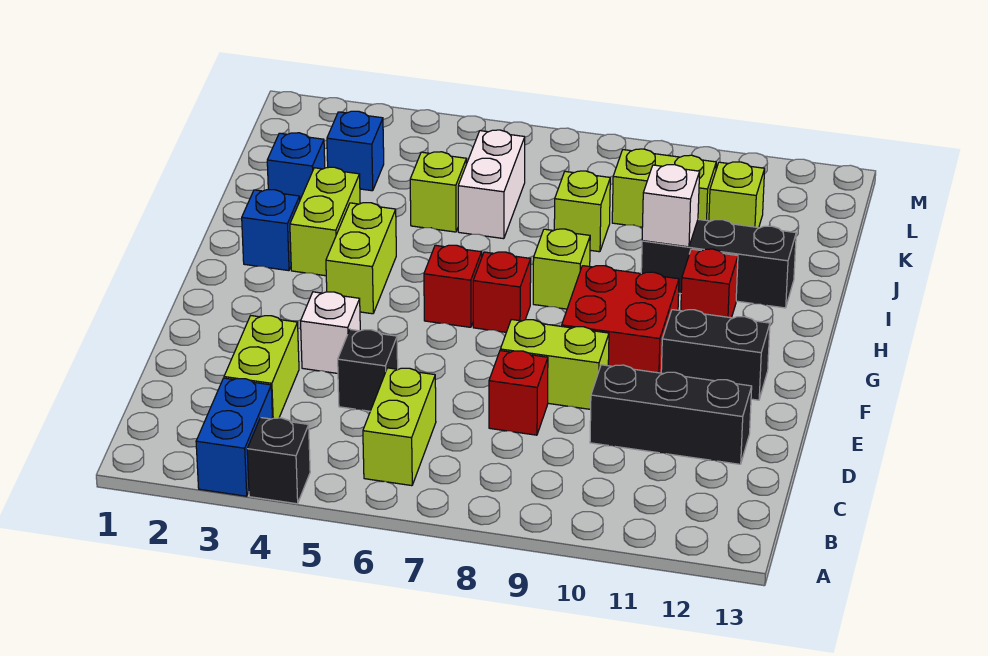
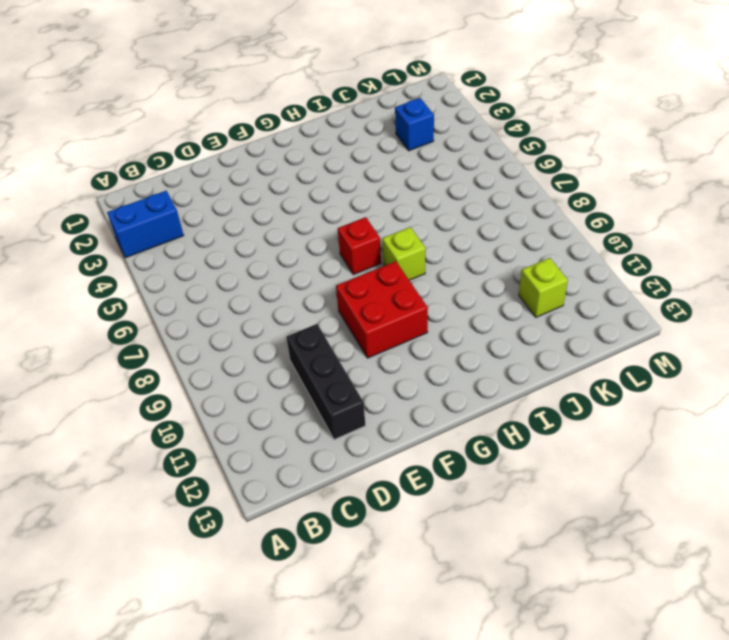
none -> black 1x1 brick [247,418,310,504]
none -> lime 1x2 brick [363,368,436,486]
none -> lime 1x2 brick [224,316,299,418]

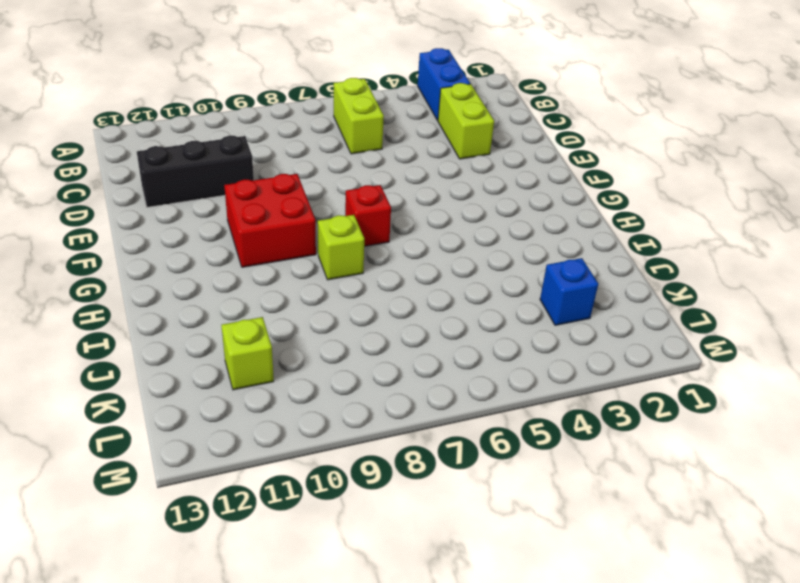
none -> black 1x1 brick [247,418,310,504]
none -> black 1x1 brick [338,330,398,411]
none -> red 1x1 brick [489,351,548,435]

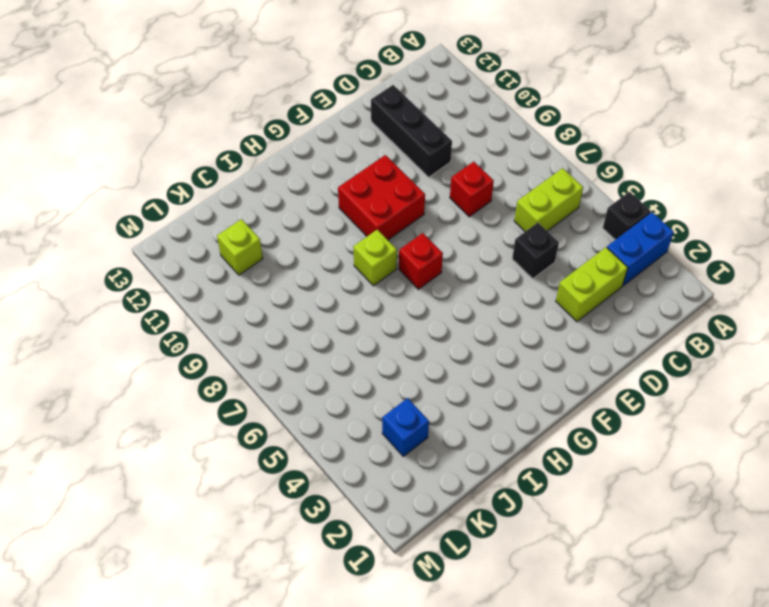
none -> white 1x1 brick [301,292,360,373]
none -> lime 1x2 brick [500,319,609,409]
none -> black 1x2 brick [661,310,770,400]

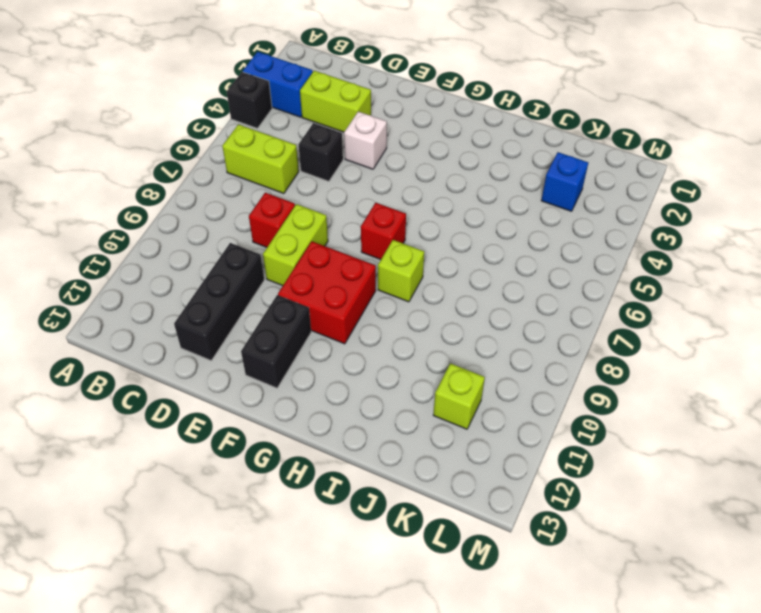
none -> lime 1x2 brick [326,203,396,314]
none -> red 1x1 brick [424,245,482,327]
none -> blue 1x1 brick [242,190,300,271]

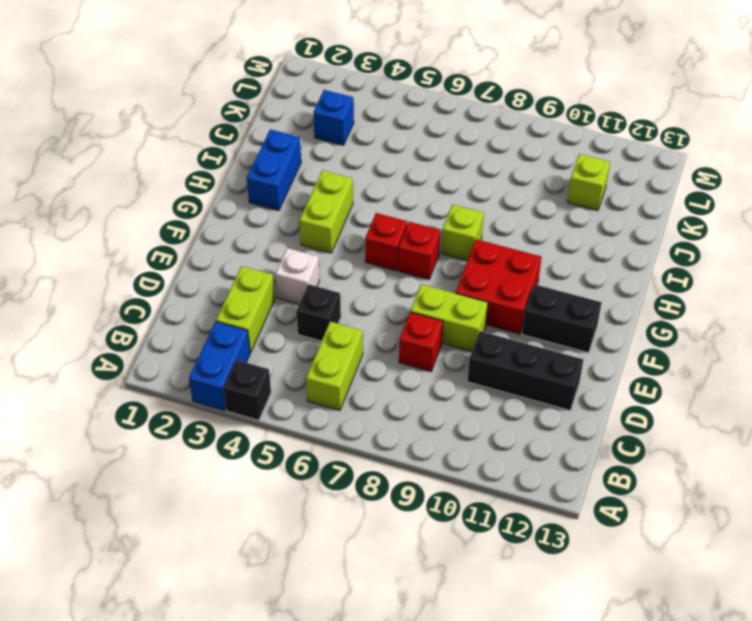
blue 1x2 brick [247,129,301,211] -> blue 1x1 brick [242,190,300,271]
none -> lime 1x2 brick [290,167,360,276]
none -> red 1x1 brick [681,249,738,318]
none -> black 1x3 brick [641,219,796,308]

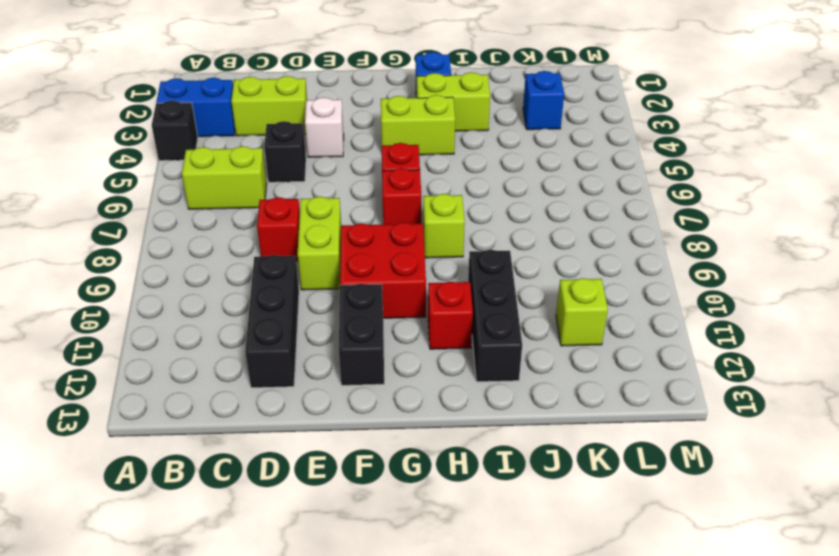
none -> blue 1x1 brick [267,133,325,199]
none -> lime 1x1 brick [410,152,466,232]
none -> white 1x2 brick [458,130,525,239]

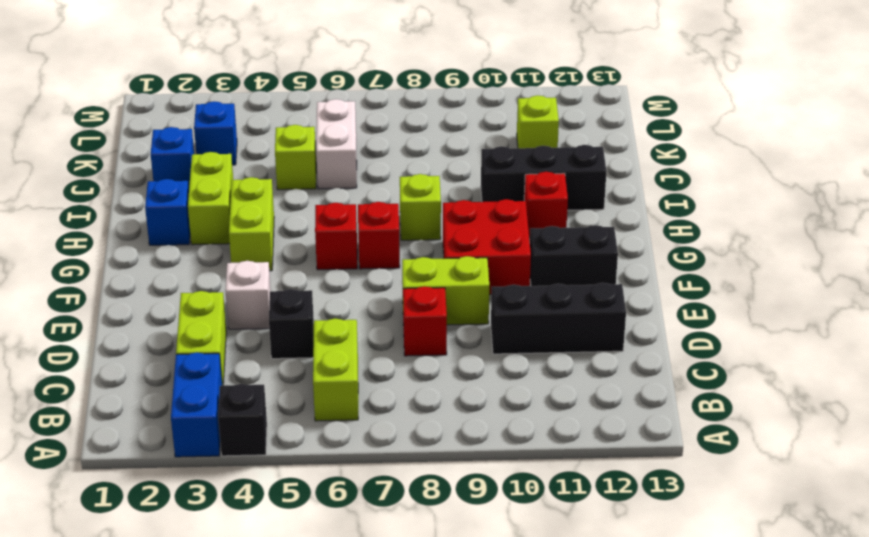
none -> lime 1x1 brick [554,171,610,252]
none -> lime 1x2 brick [612,149,716,227]
none -> white 1x1 brick [642,165,700,247]

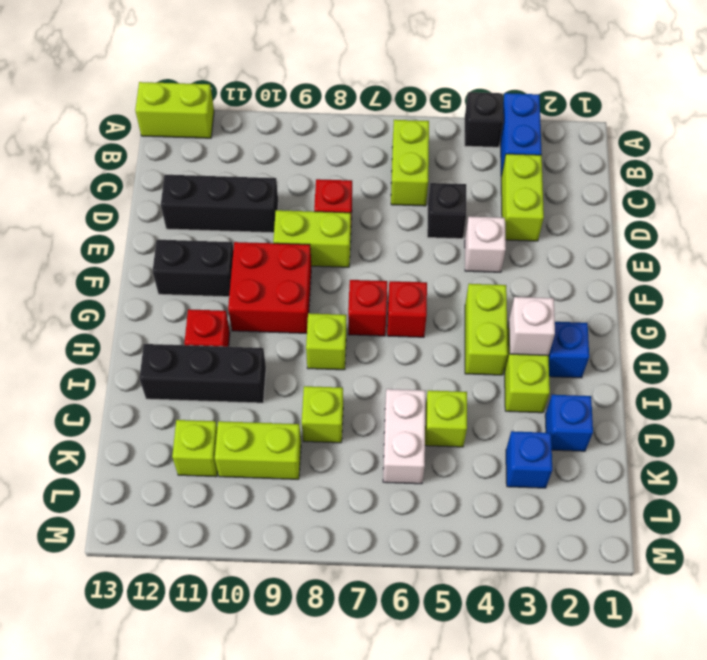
lime 1x2 brick [135,82,214,138] -> none
white 1x1 brick [509,297,555,356] -> white 1x1 brick moved to [642,165,700,247]

